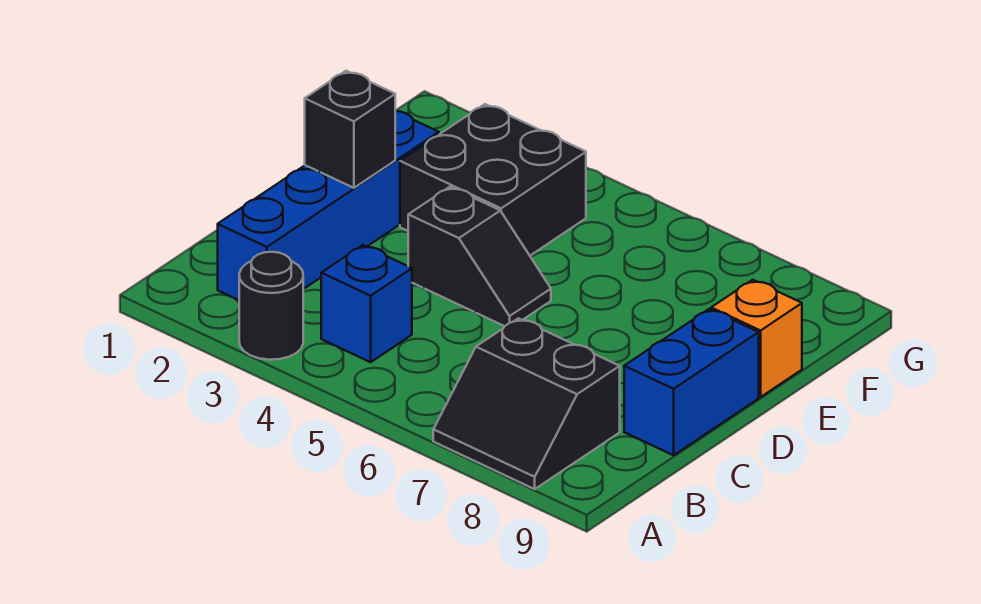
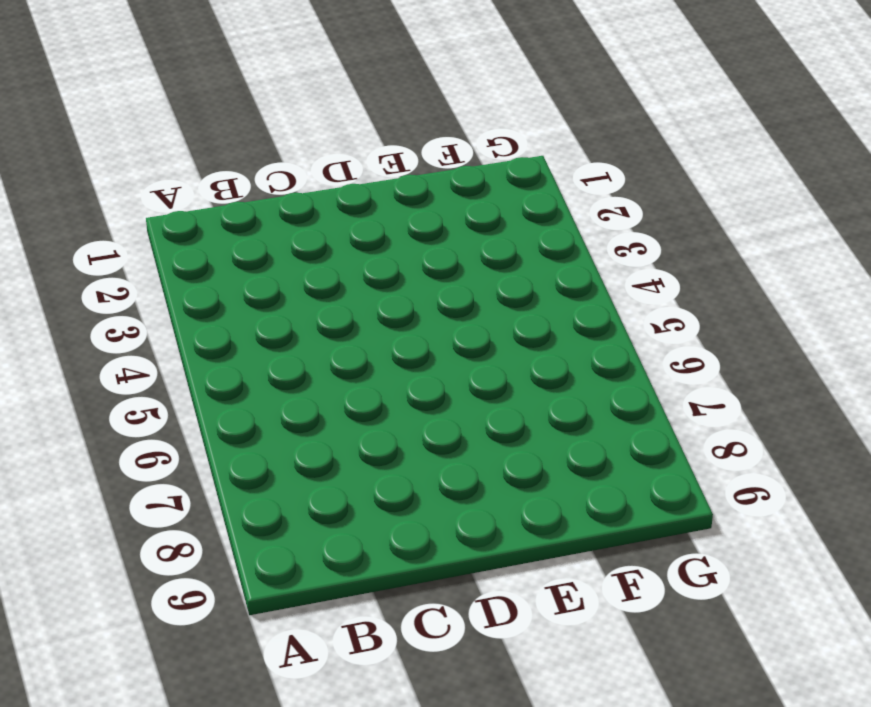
none -> black 1x1 round brick [239,252,303,360]
none -> black 2x2 slope [433,318,620,489]

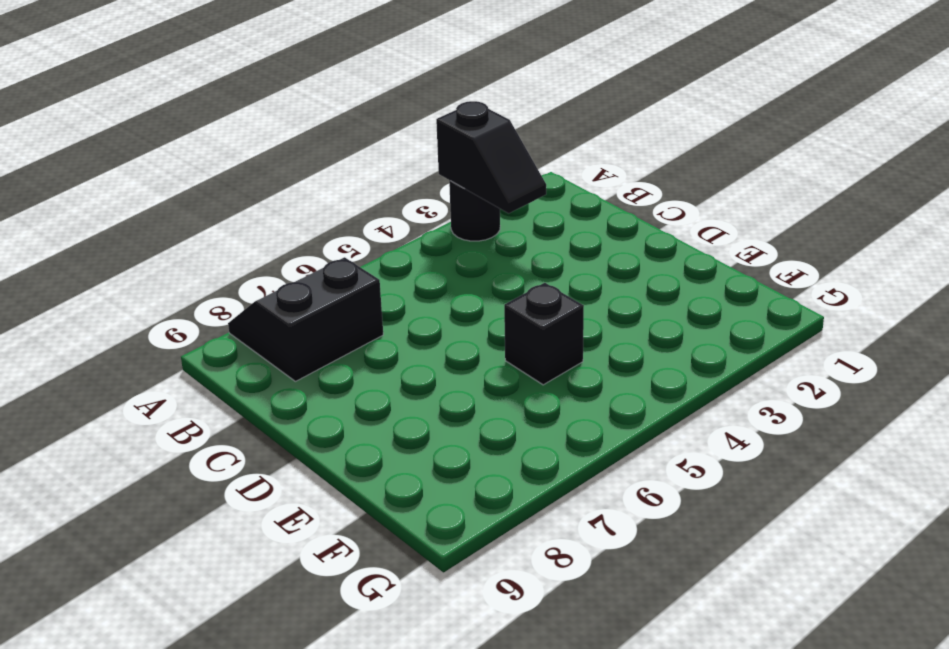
black 1x2 slope [436,101,546,213] -> black 1x2 slope turned to [408,187,551,326]
black 1x1 brick [504,283,584,385] -> black 1x1 brick moved to [305,71,395,188]
none -> blue 1x4 brick [218,111,439,300]
none -> blue 1x1 brick [321,245,412,362]

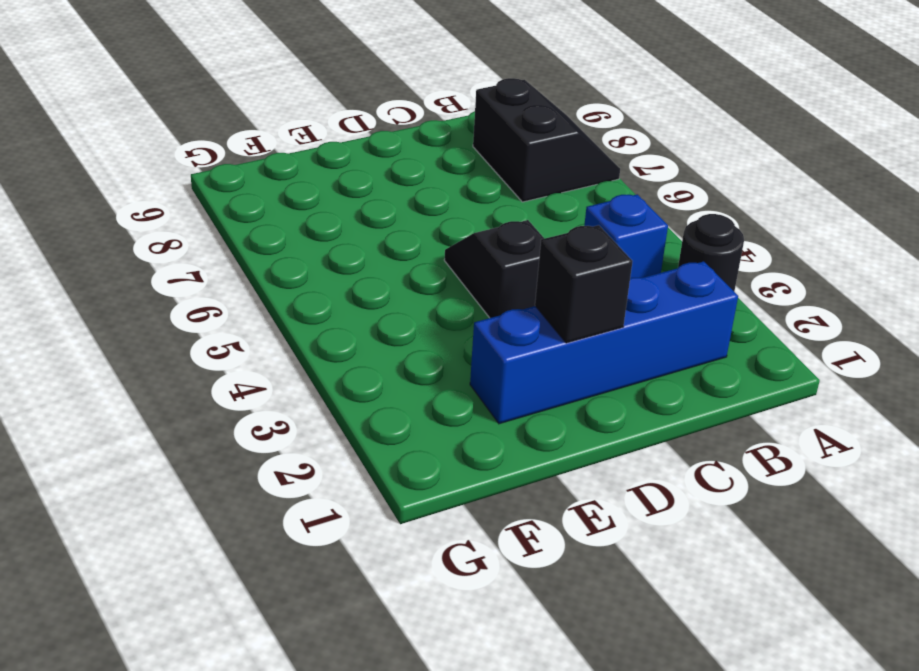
none -> blue 1x2 brick [624,309,759,455]
none -> black 2x2 brick [400,104,586,255]

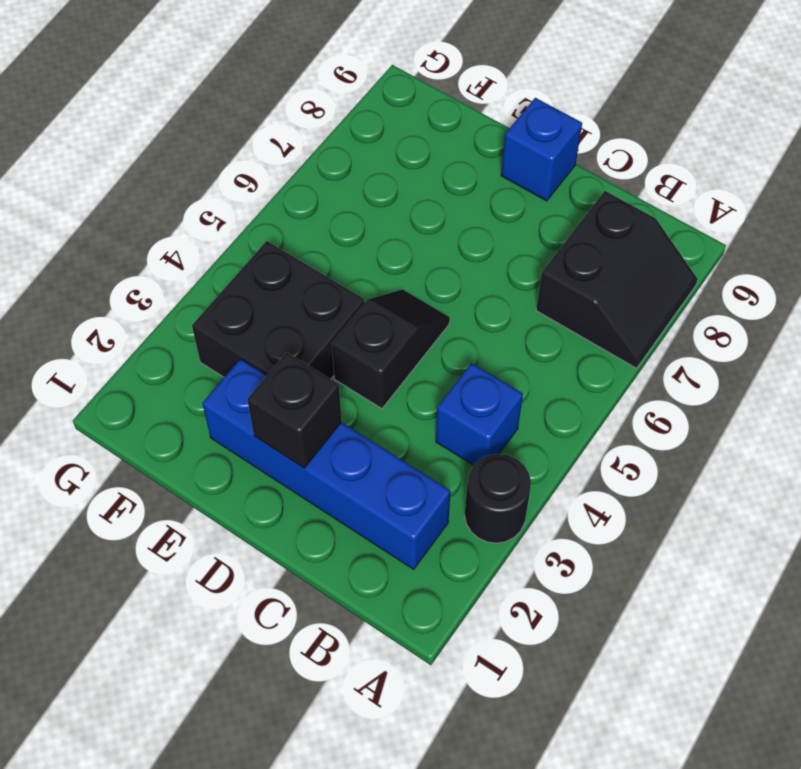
blue 1x1 brick [501,98,582,201] -> blue 1x2 brick [624,309,759,455]
none -> orange 1x1 brick [711,280,802,397]

